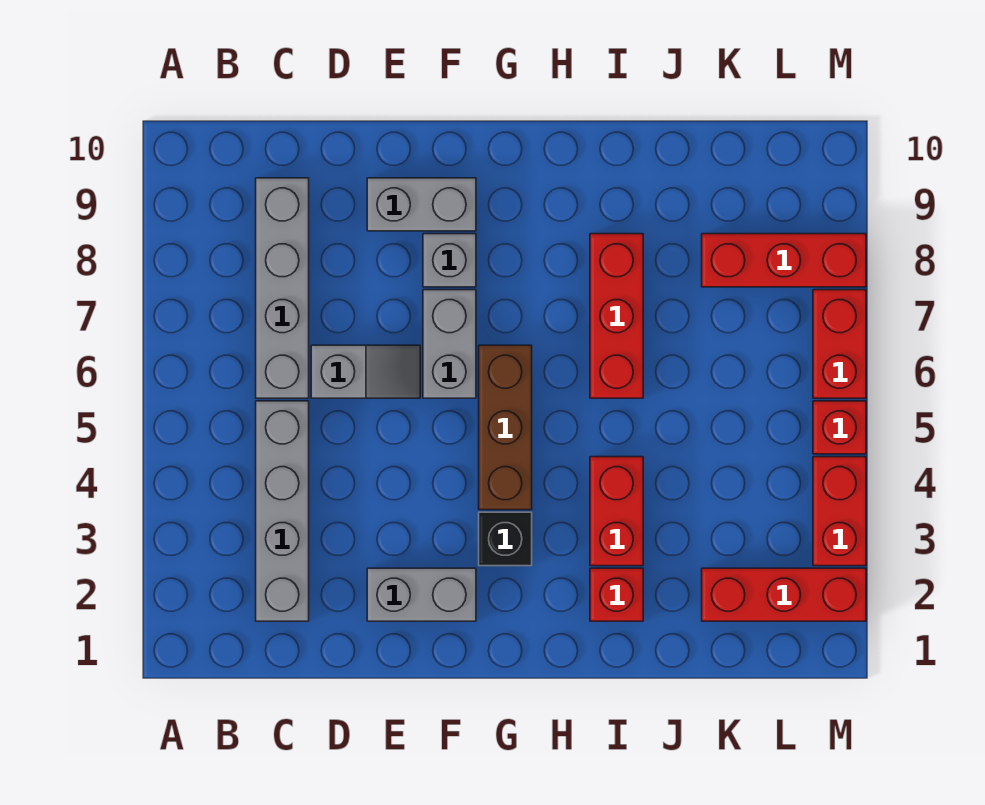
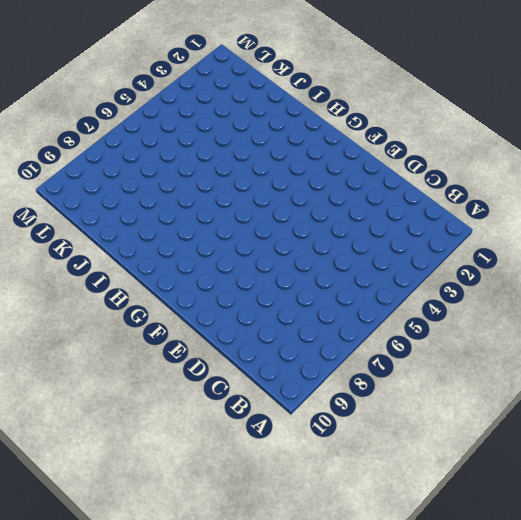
none -> grey 1x4 brick [256,401,309,621]
none -> grey 1x4 brick [256,178,309,398]
none -> grey 1x2 slope [311,345,420,398]

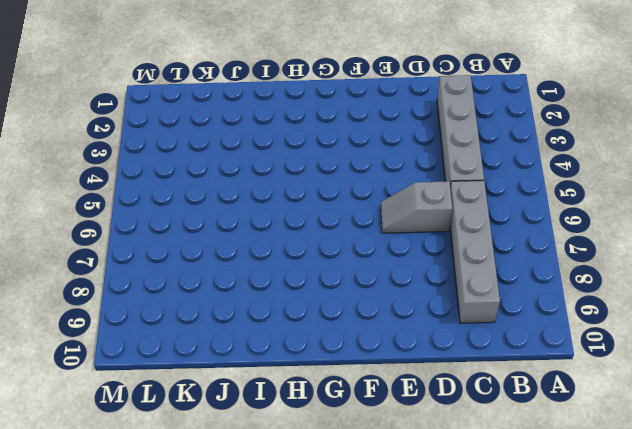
none -> grey 1x2 brick [367,568,476,621]
none -> grey 1x2 brick [367,178,476,231]
none -> grey 1x2 brick [423,290,476,398]

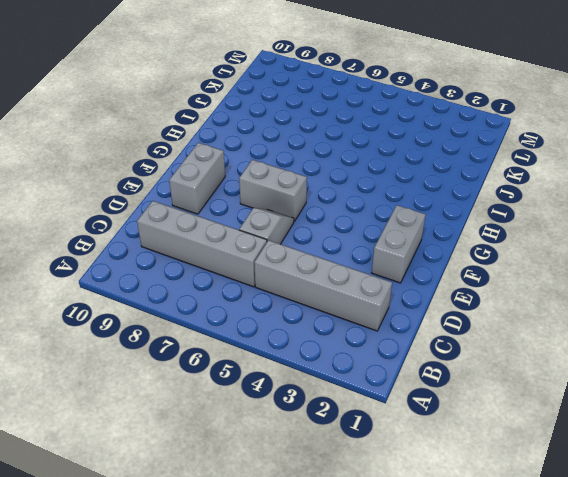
none -> grey 1x1 brick [423,234,476,287]
none -> black 1x1 brick [479,512,532,566]
none -> brown 1x3 brick [479,345,532,510]

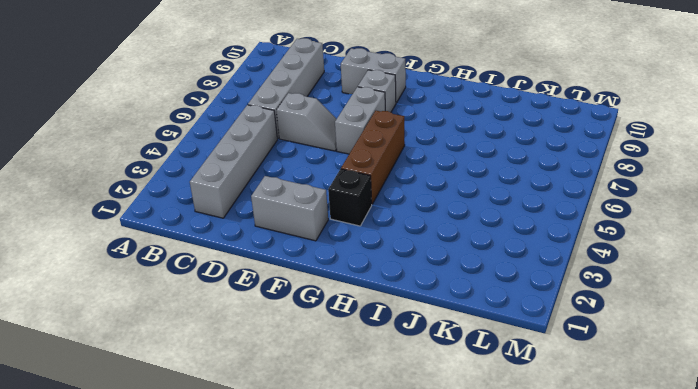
none -> red 1x1 brick [590,568,643,621]
none -> red 1x2 brick [590,457,643,566]
none -> red 1x3 brick [590,234,643,398]

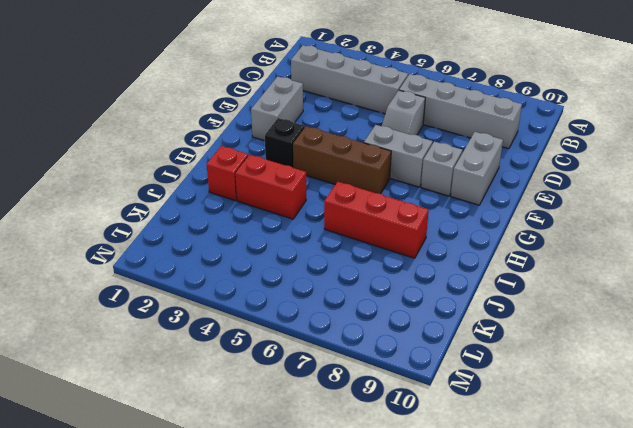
none -> red 1x3 brick [702,568,866,621]
none -> red 1x3 brick [702,234,866,287]
none -> red 1x2 brick [813,457,866,566]

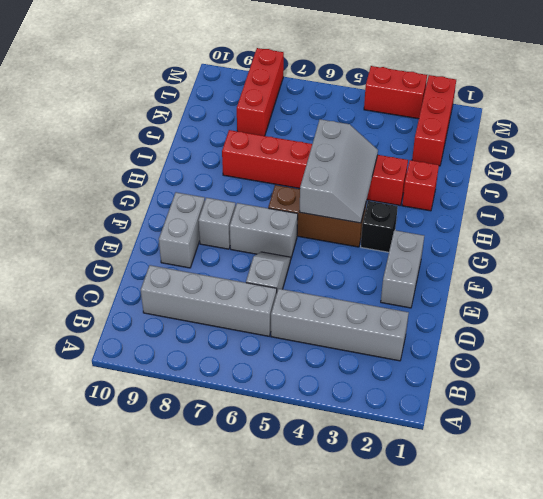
grey 2x3 slope [299,119,378,223] -> none
none -> red 1x1 brick [813,401,866,454]
none -> red 1x2 brick [813,290,866,398]

